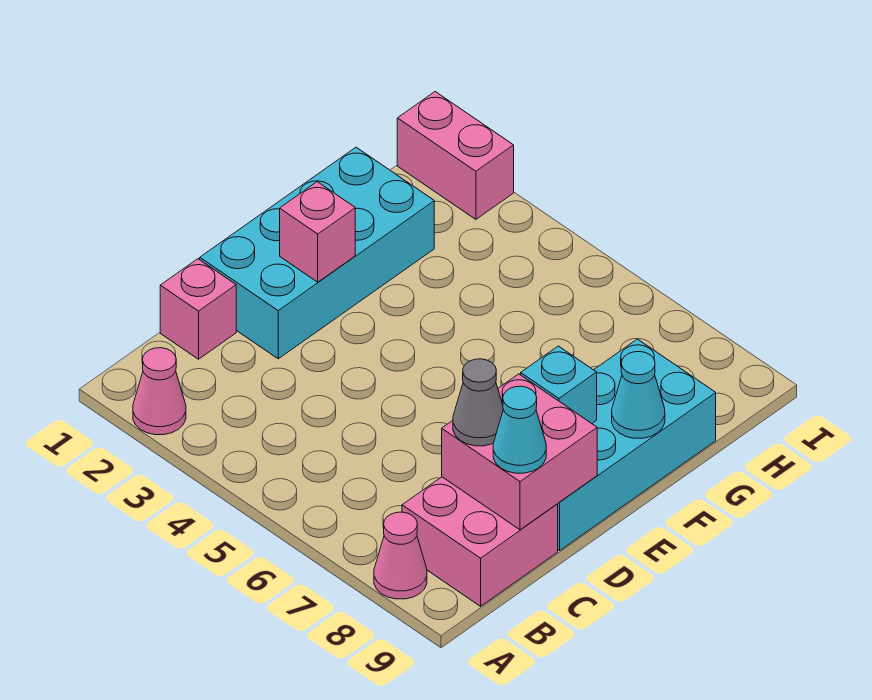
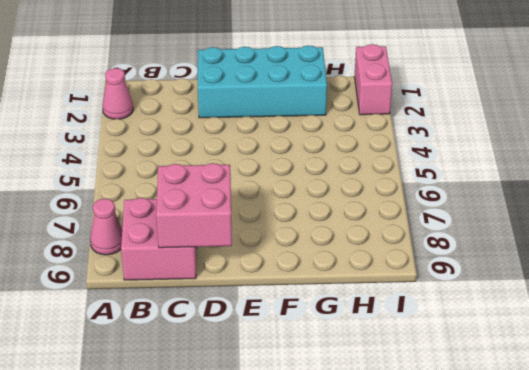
none -> pink 1x1 brick [160,259,236,359]
none -> cyan 2x4 brick [558,339,716,551]
none -> pink 1x1 brick [280,182,355,282]

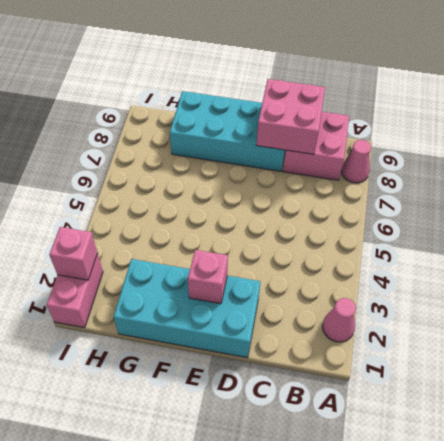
pink 1x1 brick [49,227,97,280] -> pink 1x1 brick moved to [160,259,236,359]
none -> cyan 1x1 brick [521,346,597,423]
none -> cyan 1x1 cone [612,352,665,438]
none -> grey 1x1 cone [453,359,503,446]

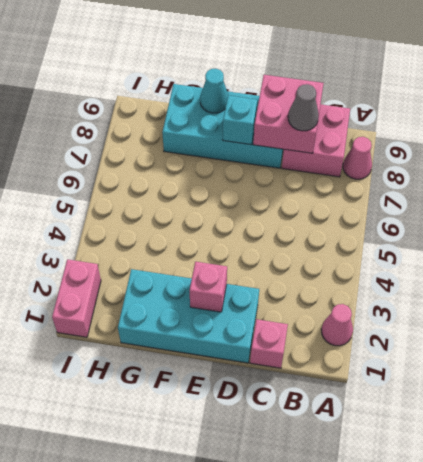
none -> cyan 1x1 cone [493,386,546,473]

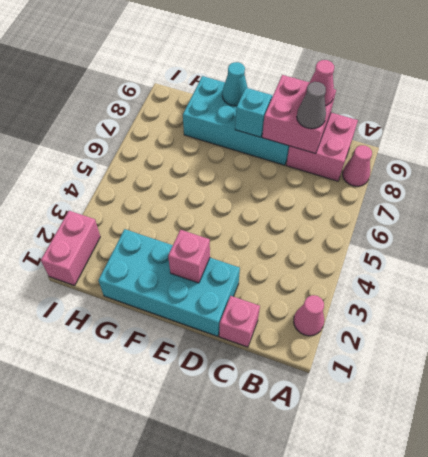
pink 1x1 cone [305,60,334,106] -> cyan 1x1 cone [493,386,546,473]

